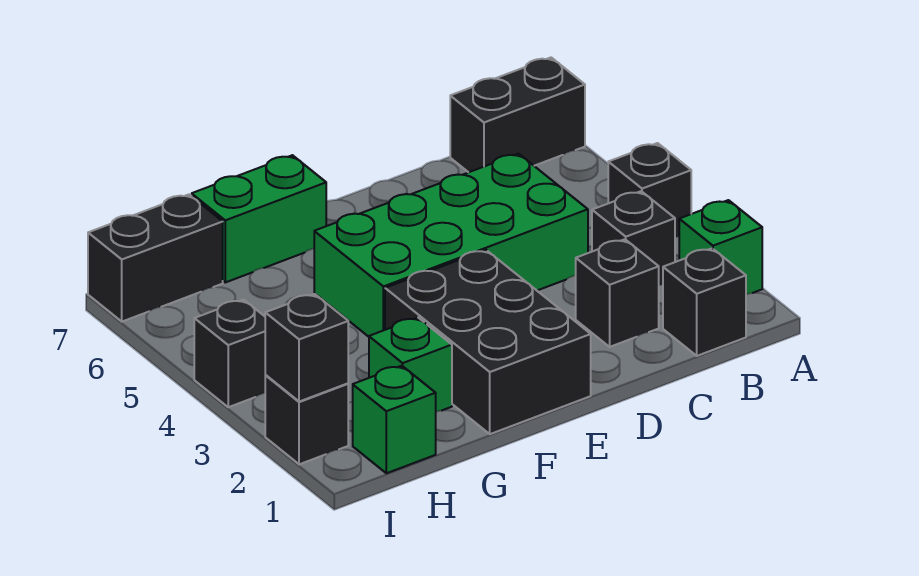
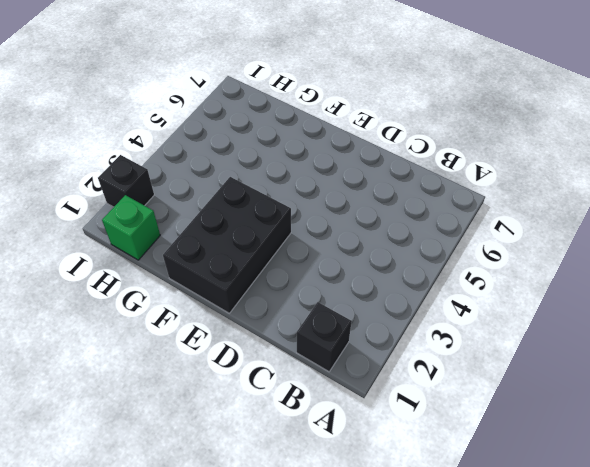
none -> green 1x1 brick [679,200,762,294]
none -> black 1x1 brick [608,143,691,237]
none -> black 1x2 brick [450,58,585,172]

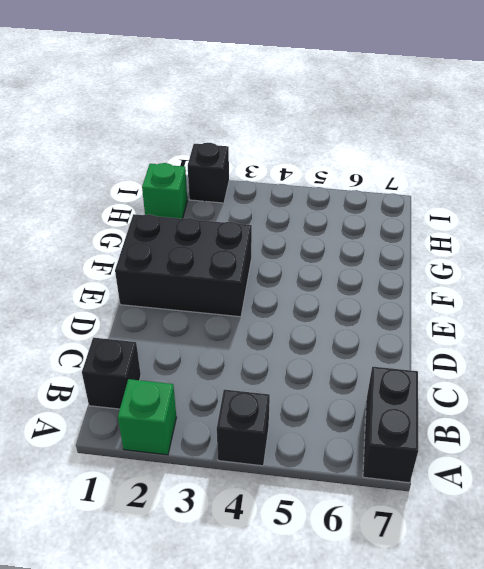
none -> black 1x1 brick [592,191,675,285]
none -> black 1x1 brick [576,239,659,347]
none -> green 2x4 brick [314,154,588,337]

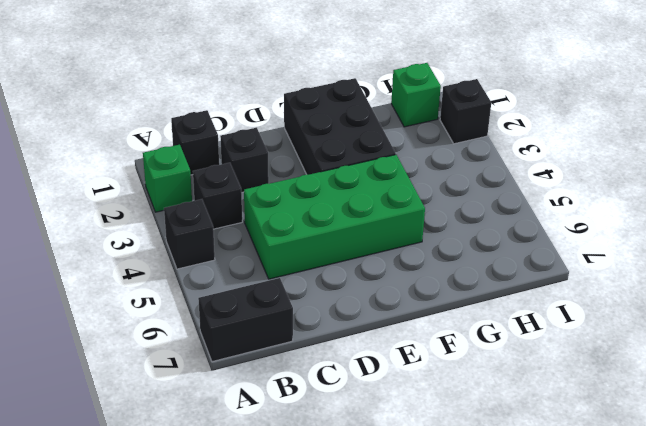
none -> green 1x2 brick [192,155,326,282]
none -> green 1x1 brick [369,318,452,412]
none -> black 1x2 brick [88,194,223,322]

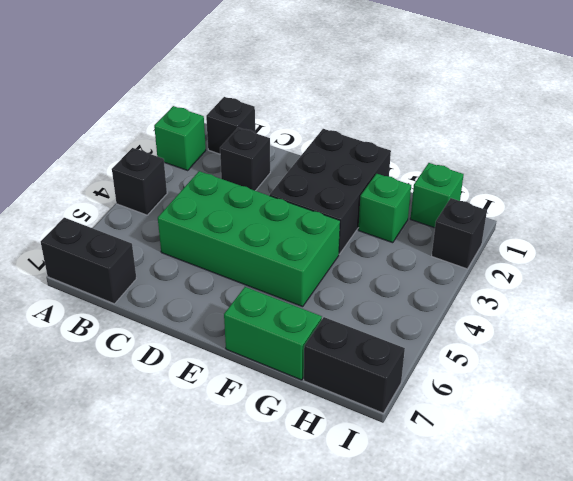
none -> black 1x1 brick [592,191,675,285]
none -> black 1x1 brick [194,300,265,407]
none -> black 1x1 brick [265,294,348,402]

